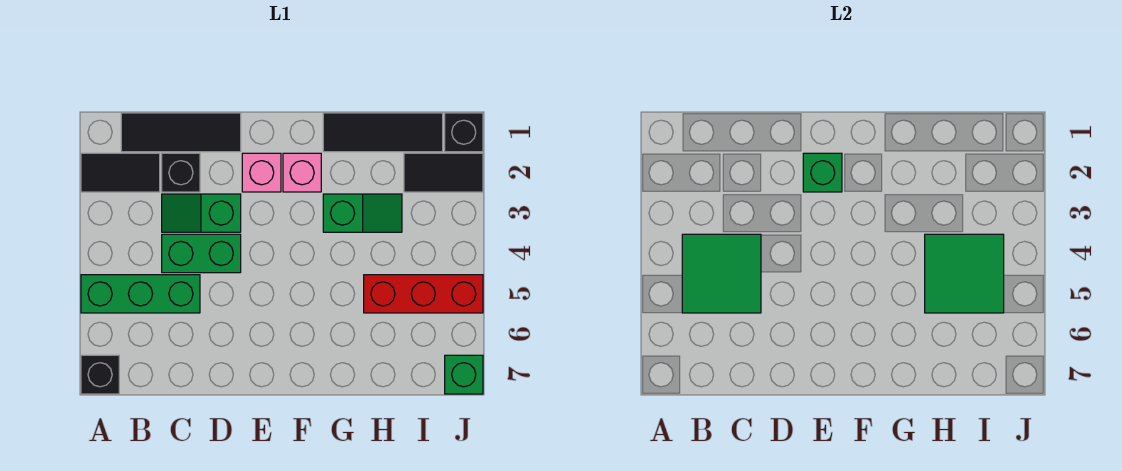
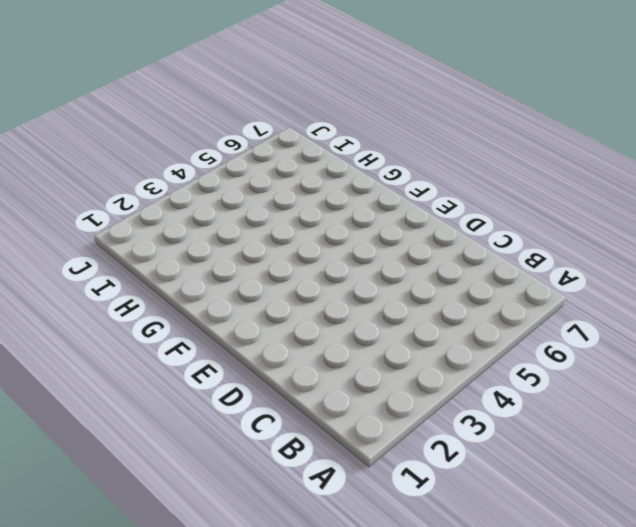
none -> black 1x2 tile [81,153,160,192]
none -> green 1x3 brick [81,275,200,313]
none -> black 1x1 brick [81,355,119,394]

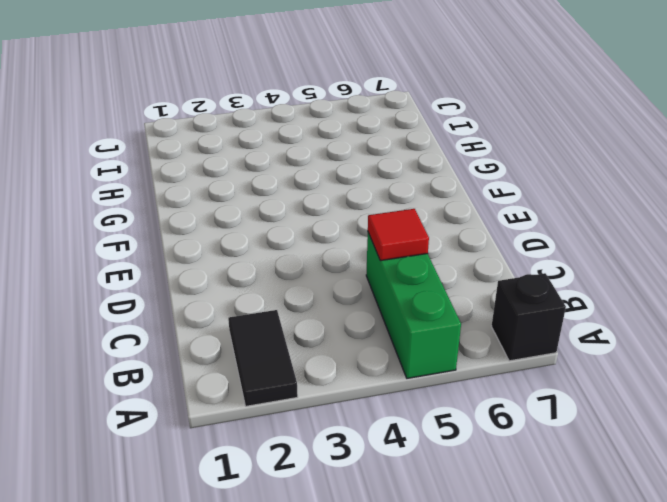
red 1x1 tile [368,209,429,261] -> green 2x2 tile [682,234,761,313]
none -> black 1x3 tile [121,113,241,152]
none -> black 1x1 brick [162,153,200,192]
none -> green 1x2 slope [162,194,241,232]

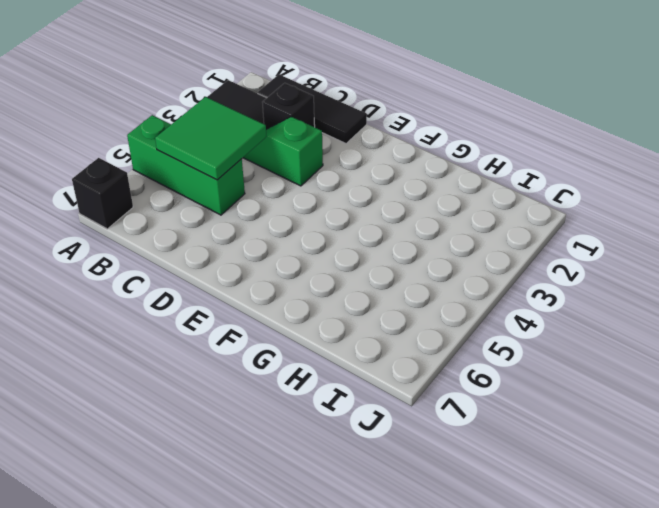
none -> green 1x2 brick [162,234,241,273]
none -> pink 1x1 brick [242,153,281,192]
none -> pink 1x1 brick [283,153,321,192]

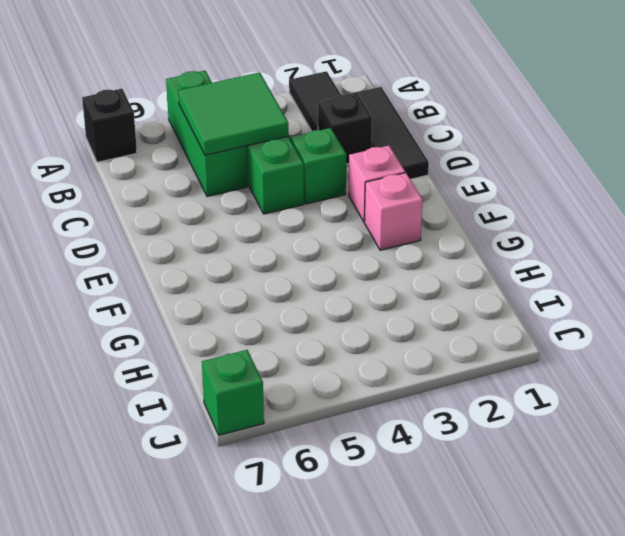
none -> black 1x3 tile [323,113,443,152]
none -> green 1x2 slope [323,194,402,232]
none -> red 1x3 brick [364,275,483,313]

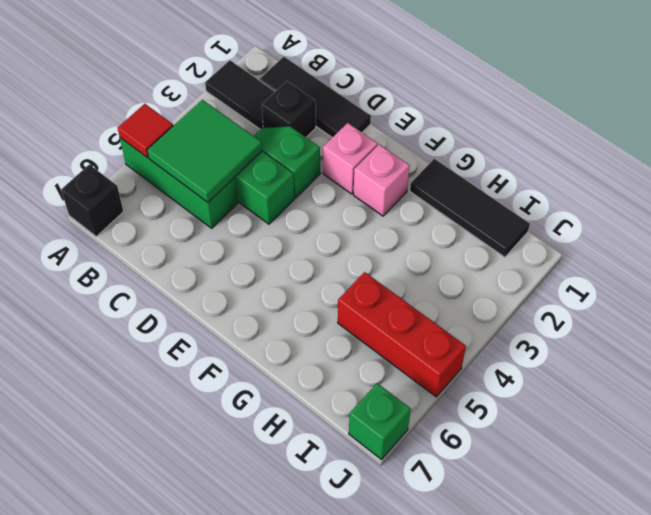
red 1x1 tile [118,104,173,157] -> none
none -> green 1x2 slope [323,194,402,232]
none -> black 1x2 tile [404,153,483,192]
none -> black 1x1 brick [445,113,483,152]

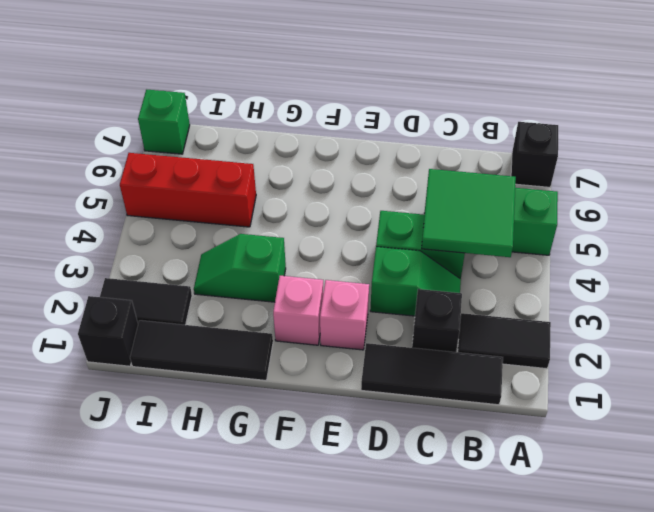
none -> green 1x1 brick [803,153,842,192]
none -> green 2x2 tile [925,234,1004,313]

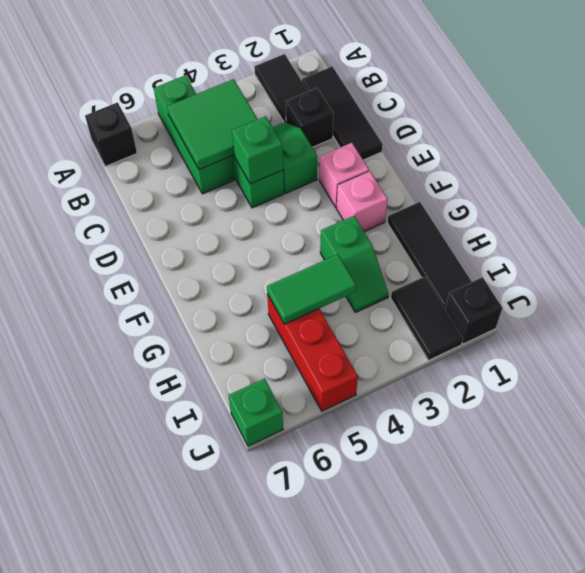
green 1x1 brick [232,116,283,184] -> green 1x1 brick moved to [803,153,842,192]
green 1x2 tile [267,254,356,324] -> green 2x2 tile [925,234,1004,313]

